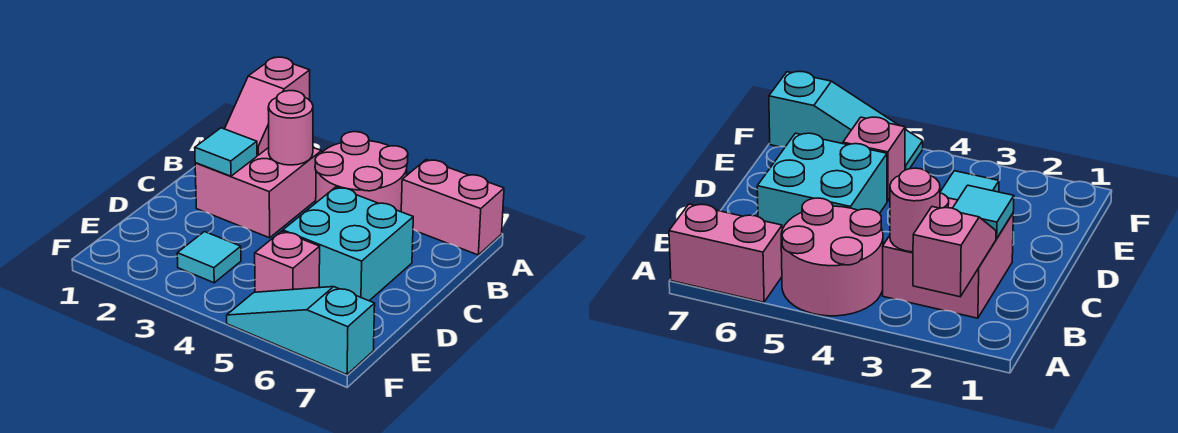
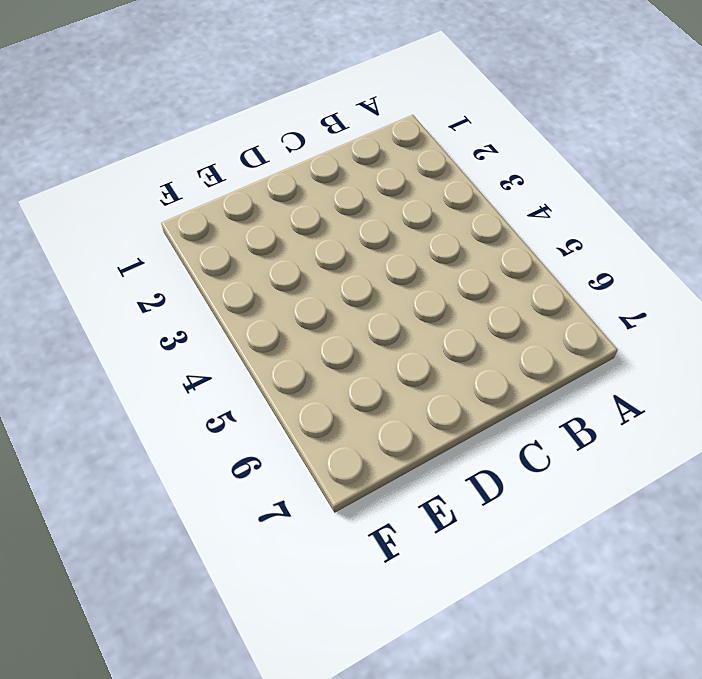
none -> pink 2x2 round brick [315,132,408,212]
none -> pink 1x2 brick [401,159,504,255]

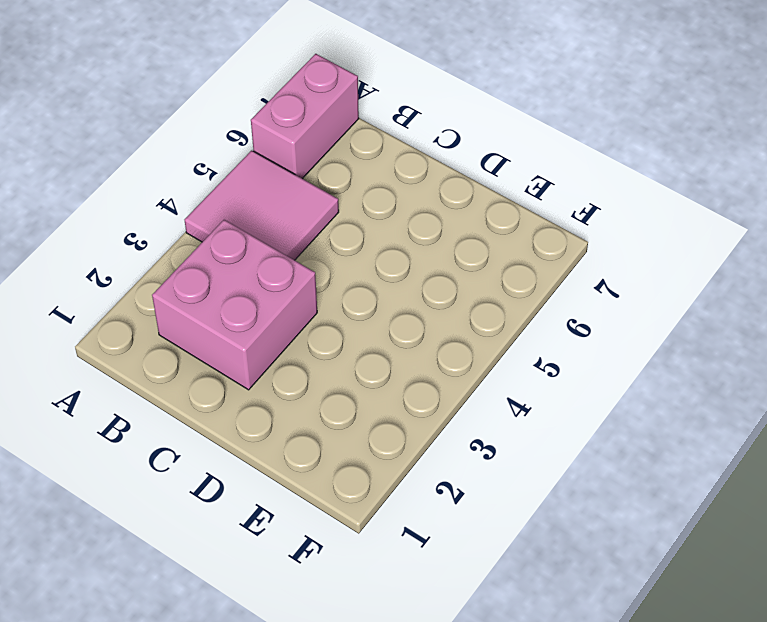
pink 2x2 tile [185,150,339,260] -> pink 2x2 round brick [315,132,408,212]
none -> cyan 2x2 brick [283,187,413,301]
none -> cyan 1x1 tile [177,232,241,283]

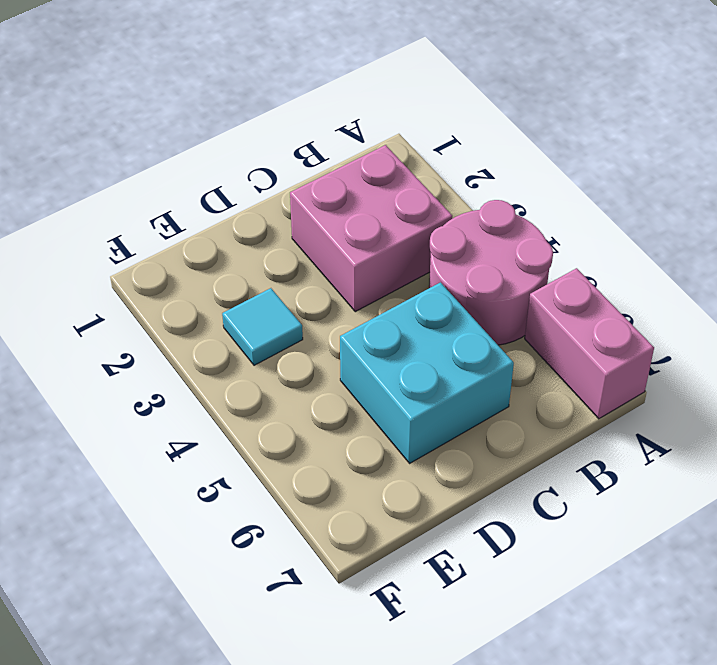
none -> pink 1x1 brick [255,231,320,292]
none -> cyan 1x3 slope [227,287,375,375]

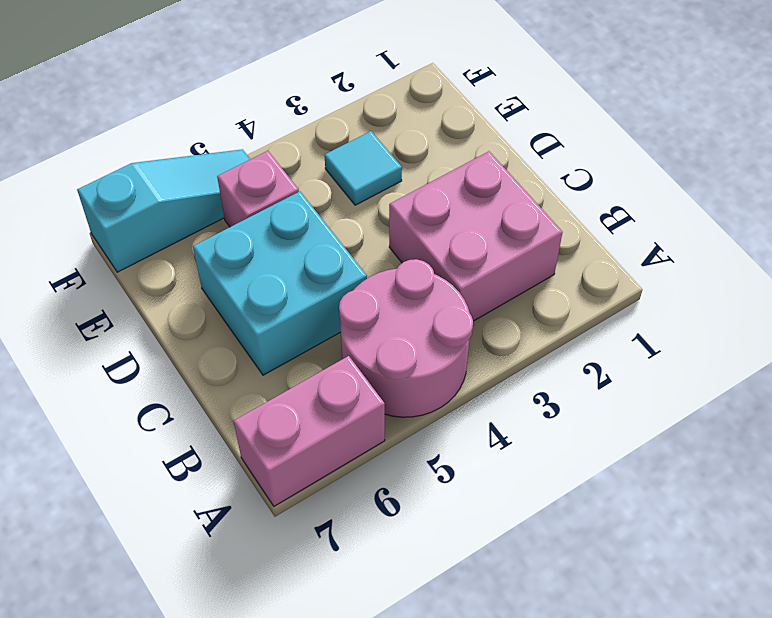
none -> pink 1x2 slope [225,57,310,155]
none -> pink 1x1 round brick [268,91,313,165]

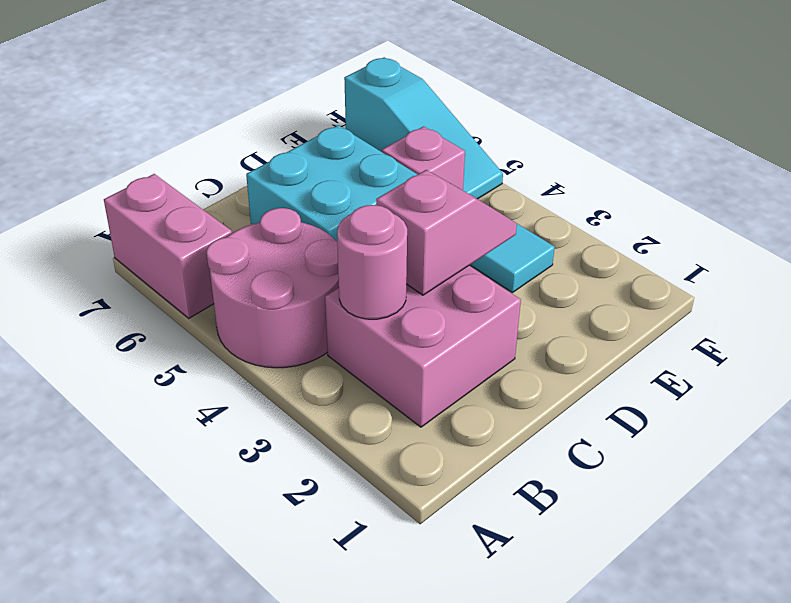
pink 1x2 slope [376,170,517,295] -> pink 1x2 slope moved to [225,57,310,155]
none -> cyan 1x1 tile [195,128,257,176]

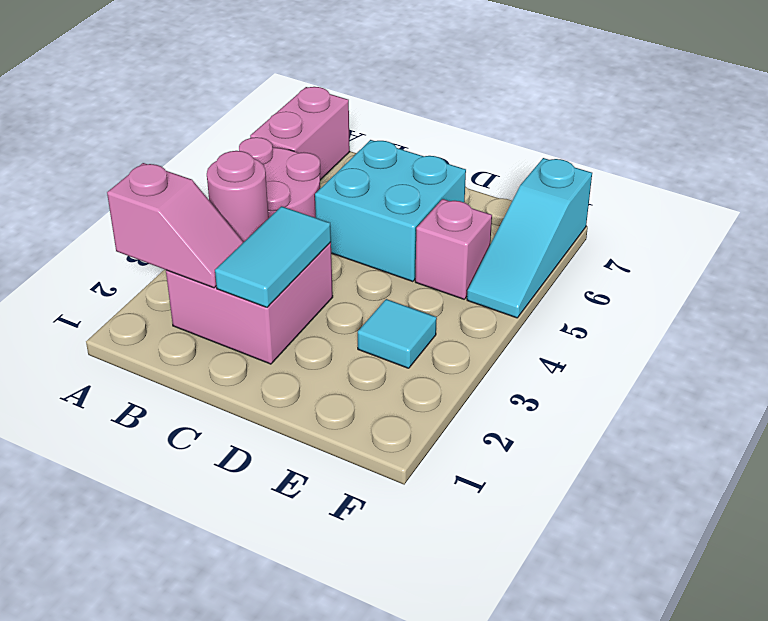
cyan 1x2 tile [215,206,331,307] -> cyan 1x1 tile [195,128,257,176]

